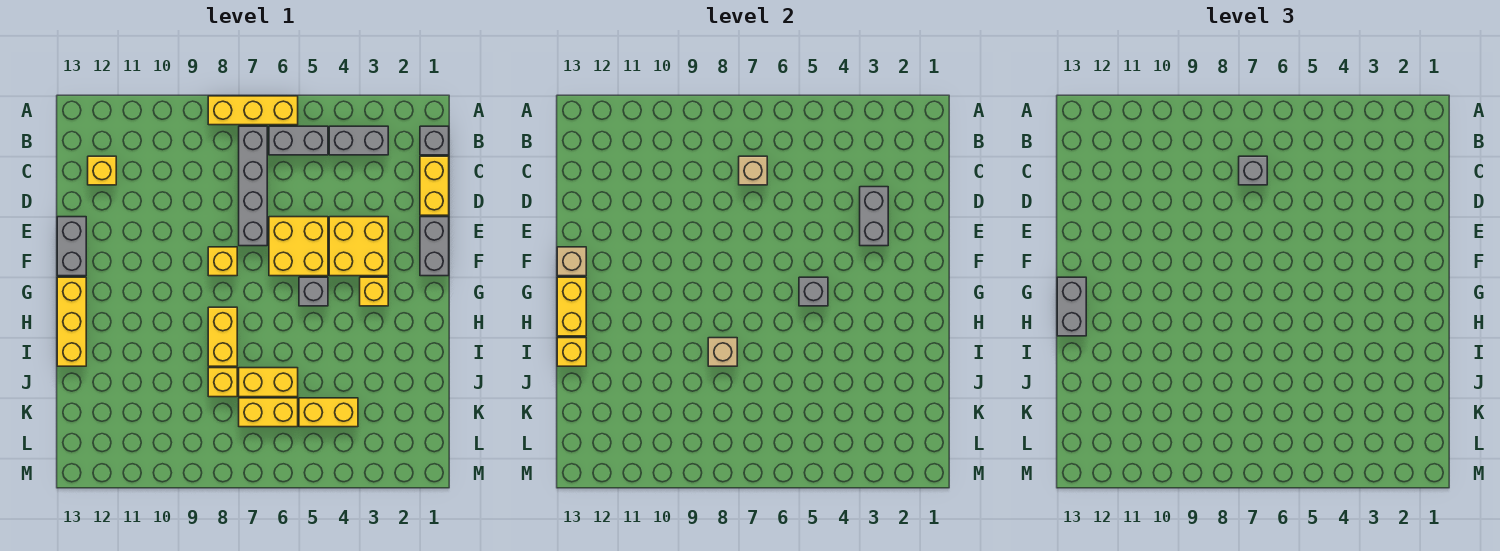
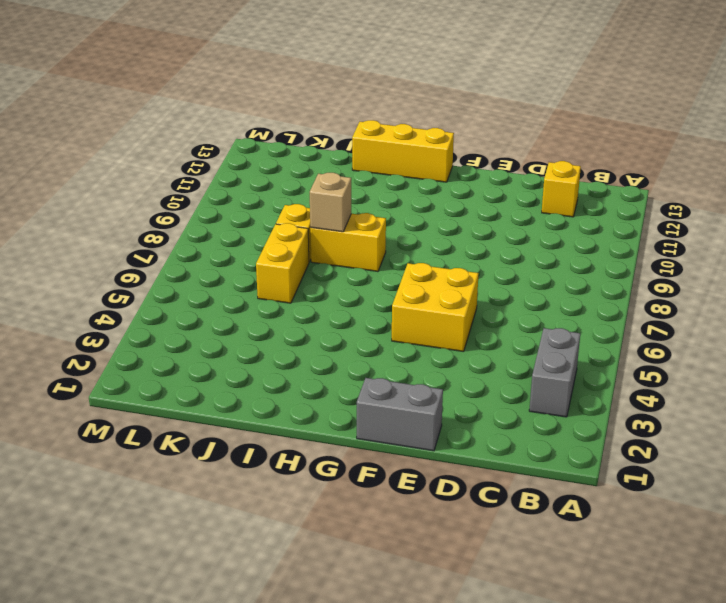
none -> yellow 1x3 brick [208,96,298,125]
none -> grey 1x1 brick [420,126,449,155]
none -> grey 1x2 brick [269,126,328,155]

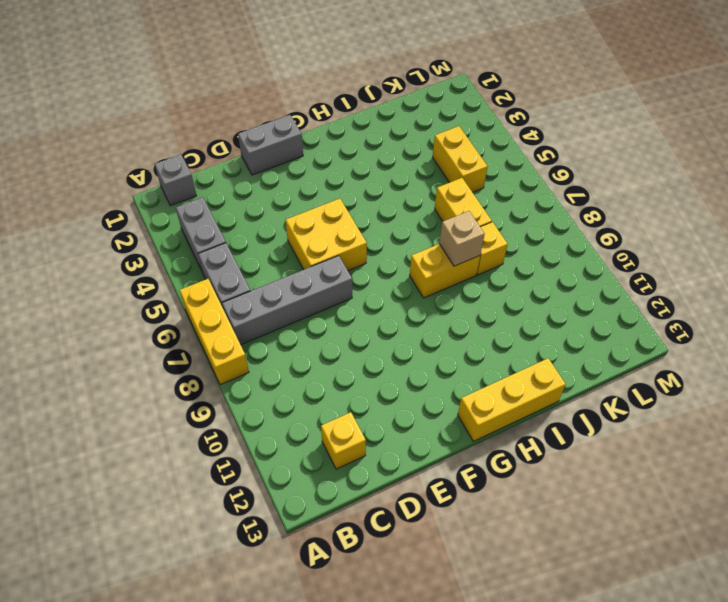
none -> yellow 1x2 brick [420,156,449,215]
none -> yellow 2x2 brick [329,217,388,276]
none -> grey 1x2 brick [57,217,86,276]

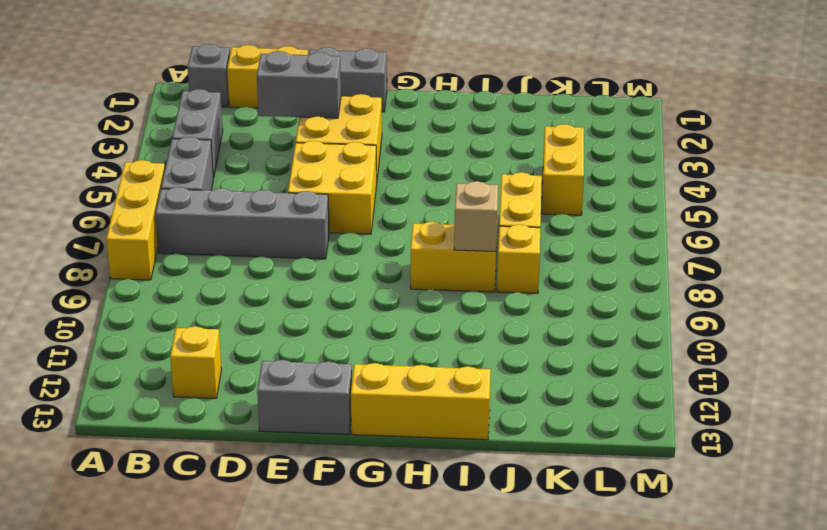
none -> yellow 1x1 brick [208,247,237,276]
none -> yellow 1x1 brick [360,277,388,306]
none -> grey 1x1 brick [299,277,328,306]

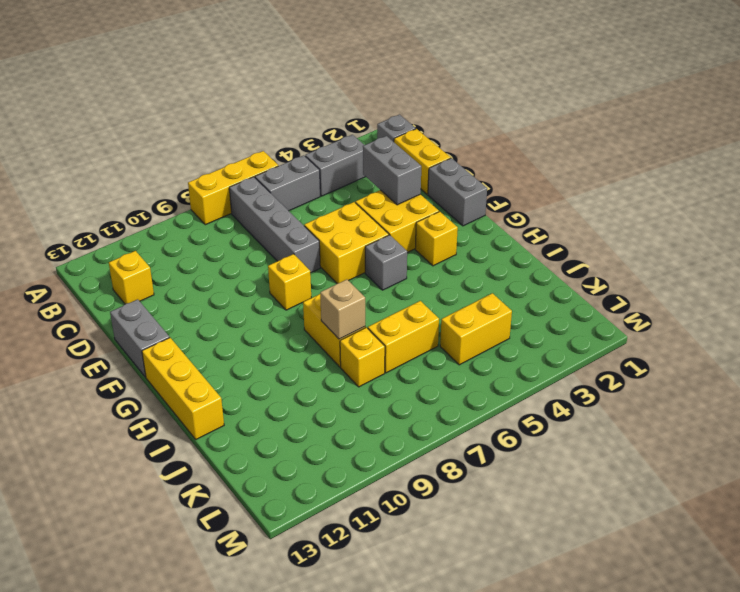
none -> yellow 1x2 brick [239,398,298,427]
none -> tan 1x1 brick [739,156,767,185]
none -> tan 1x1 brick [557,247,586,276]

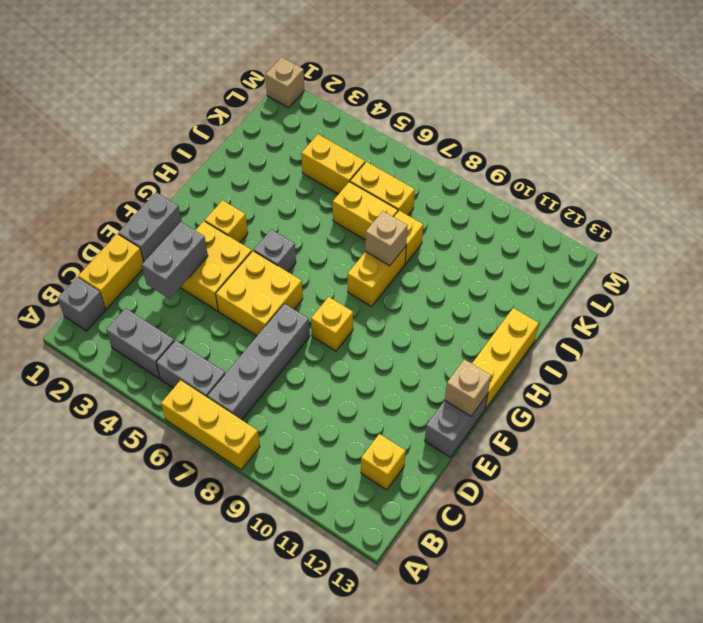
tan 1x1 brick [265,57,305,108] -> tan 1x1 brick moved to [739,156,767,185]
none -> grey 1x1 brick [799,277,828,306]
none -> yellow 1x2 brick [557,277,586,336]
none -> yellow 1x1 brick [557,338,586,366]

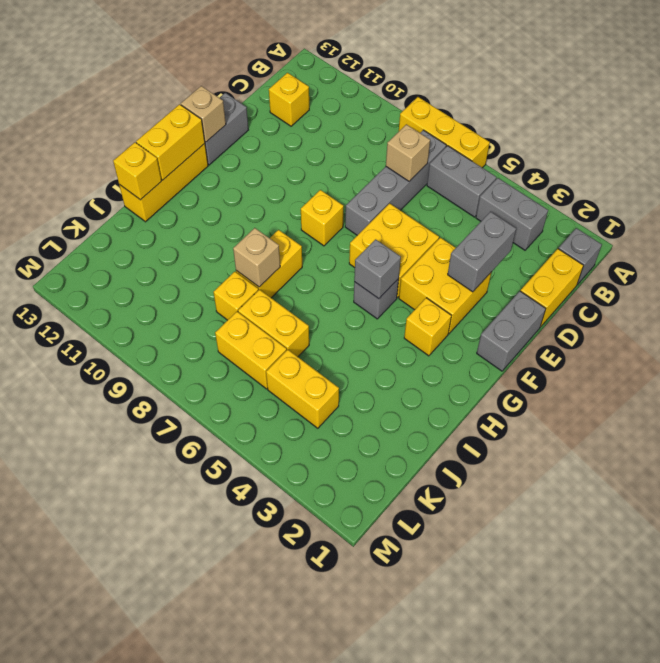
none -> grey 1x1 brick [1239,156,1267,185]
none -> grey 1x2 brick [1057,277,1086,336]

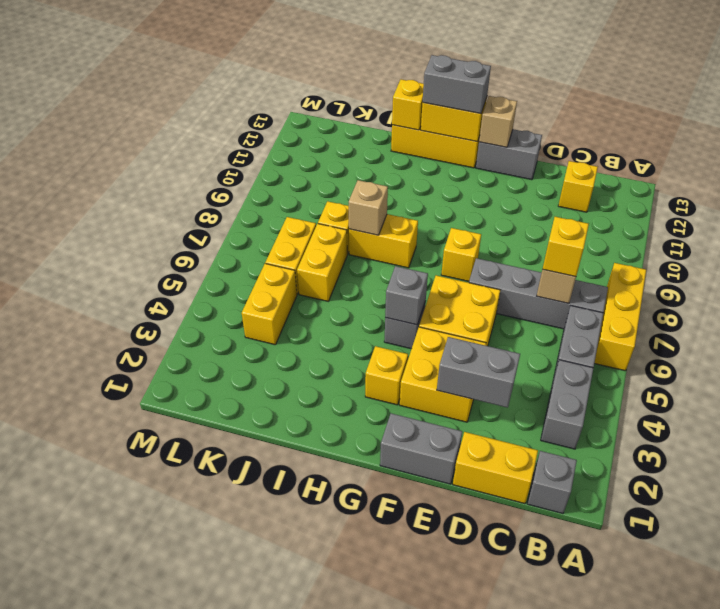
yellow 1x1 brick [543,217,589,277] -> grey 1x1 brick [1239,156,1267,185]

